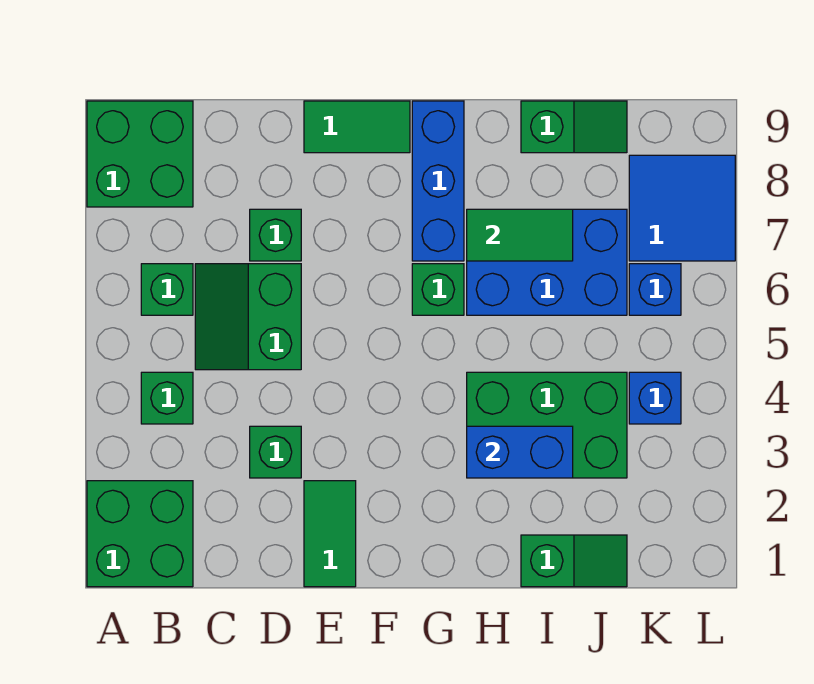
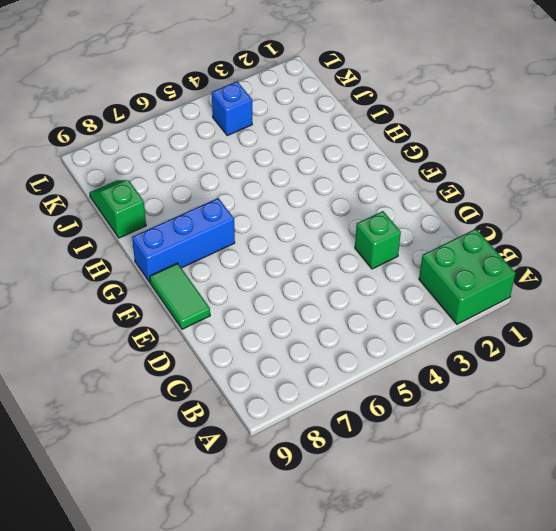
none -> green 2x2 brick [87,101,193,207]
none -> green 1x1 brick [141,372,193,424]
none -> green 1x1 brick [141,264,193,315]

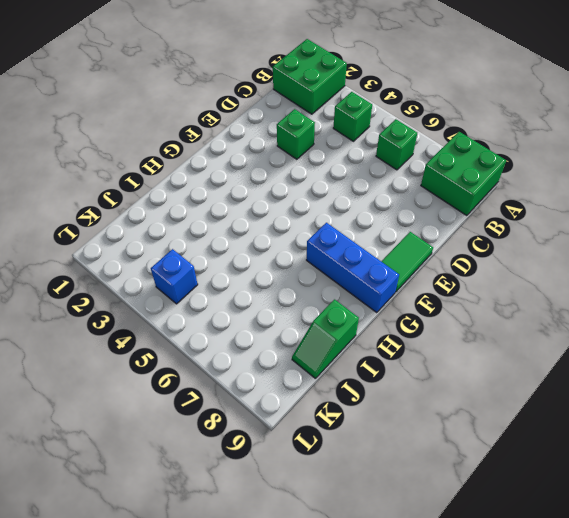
none -> green 2x2 slope [195,264,301,370]
none -> green 1x1 brick [250,209,301,261]
none -> green 1x2 tile [304,481,356,587]

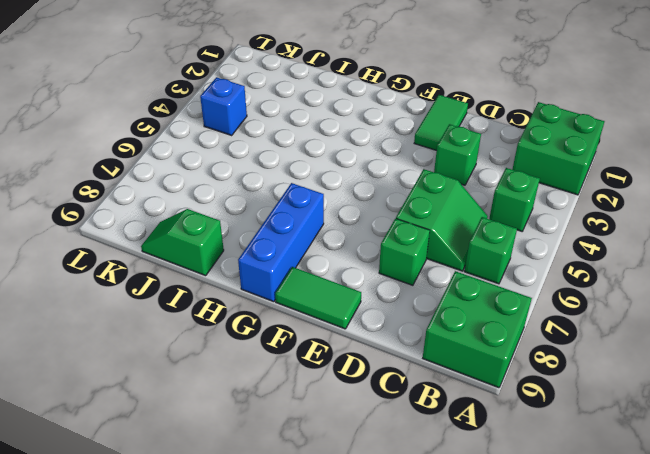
none -> green 1x1 brick [412,264,464,315]
none -> green 2x3 brick [467,372,627,478]
none -> blue 2x3 brick [467,209,627,315]

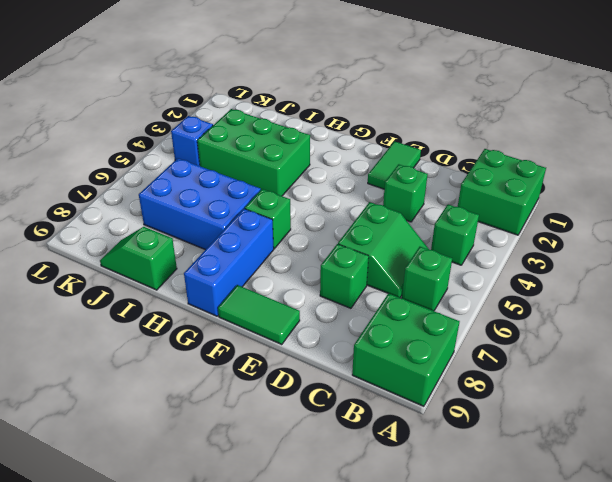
none -> green 1x2 slope [521,535,627,587]
none -> blue 1x1 brick [629,264,681,315]
none -> blue 2x2 tile [629,155,735,261]

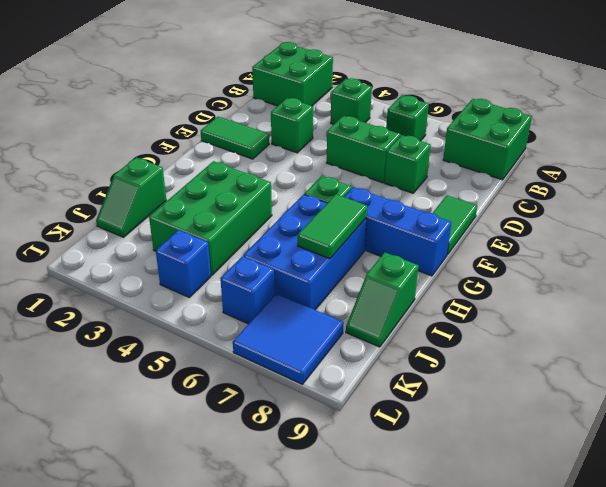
none -> blue 1x2 brick [467,426,573,478]

